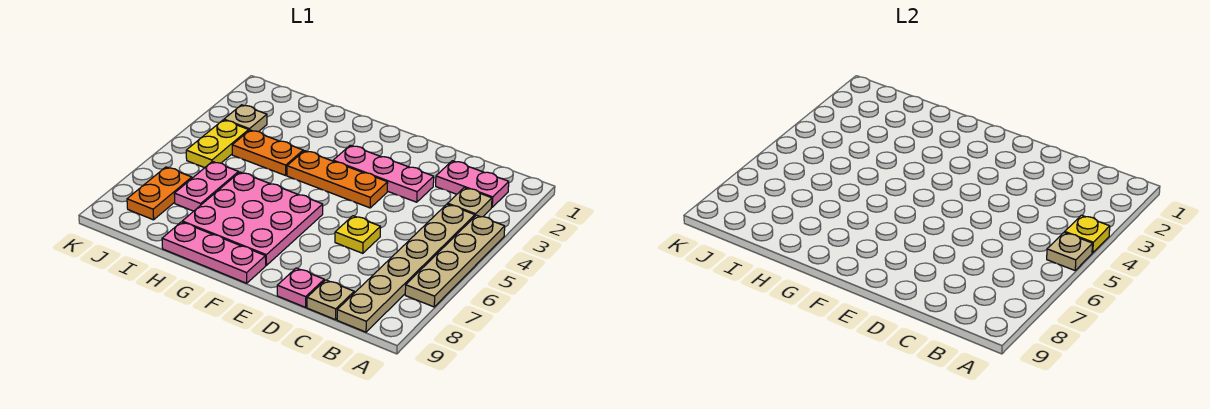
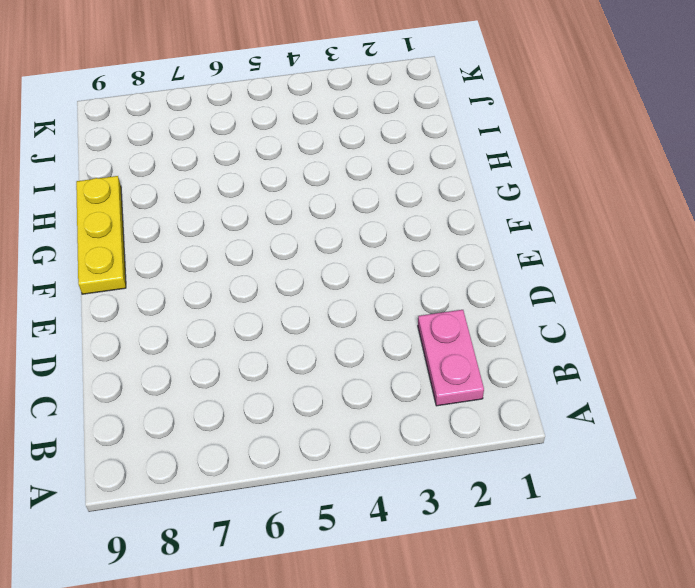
yellow 1x3 plate [76,176,126,294] -> pink 1x3 plate [162,222,266,283]
none -> tan 1x4 plate [405,215,505,307]
none -> tan 1x1 plate [448,188,492,217]
none -> tan 1x6 plate [337,204,475,332]

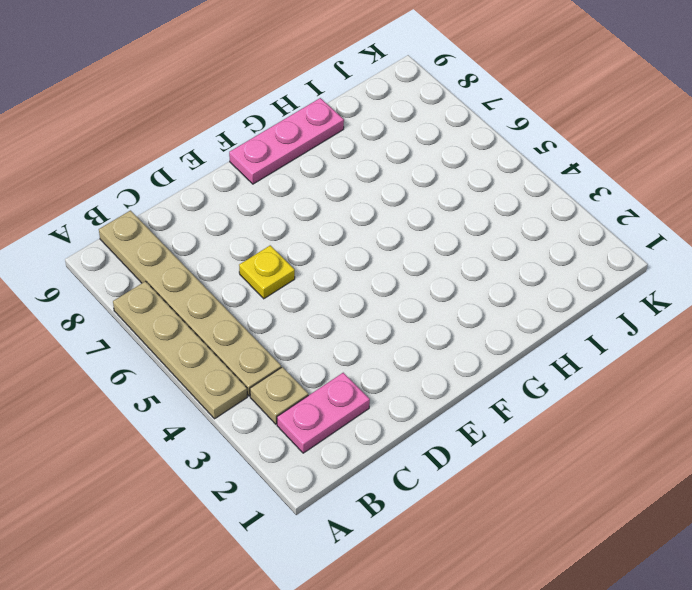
none -> tan 1x1 plate [307,280,354,320]
none -> pink 1x3 plate [333,145,434,202]
none -> pink 1x1 plate [277,268,324,307]

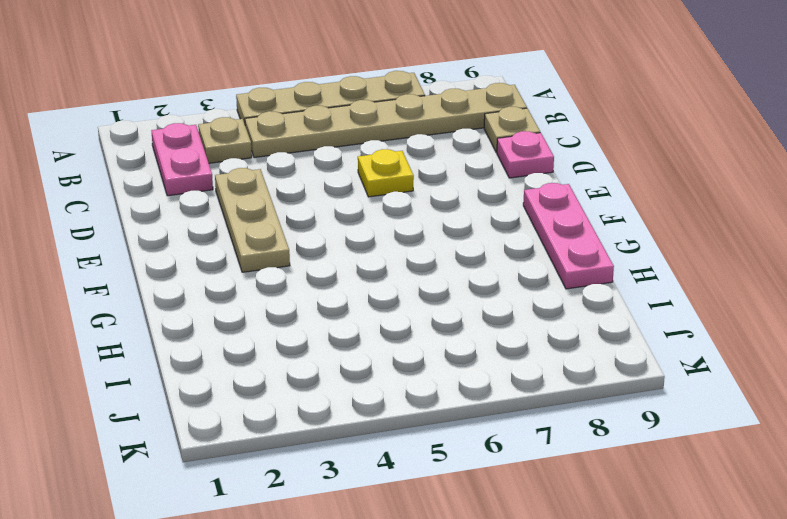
tan 1x3 plate [215,168,290,272] -> pink 1x3 plate [333,145,434,202]
none -> orange 1x3 plate [287,151,388,208]
none -> pink 3x3 plate [182,172,323,265]
none -> orange 1x2 plate [232,130,303,175]

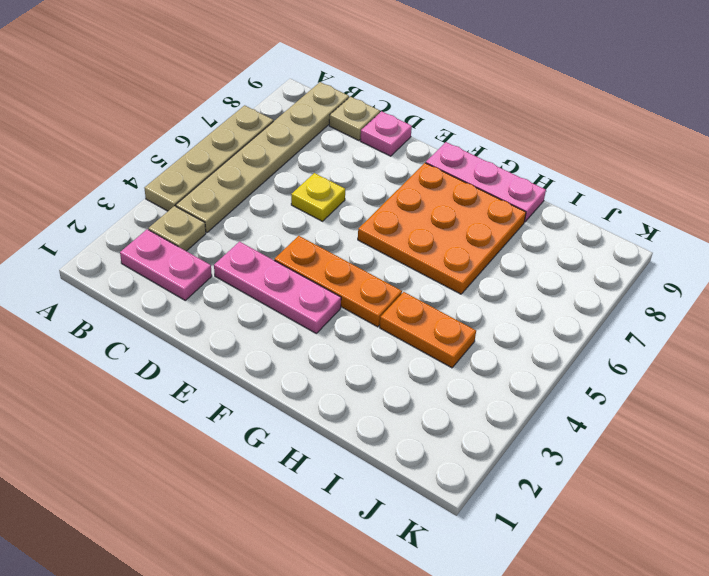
orange 3x3 plate [358,163,526,294] -> pink 3x3 plate [182,172,323,265]
none -> pink 1x2 plate [174,162,239,211]
none -> tan 1x1 plate [224,105,267,132]
none -> yellow 1x2 plate [186,120,249,168]

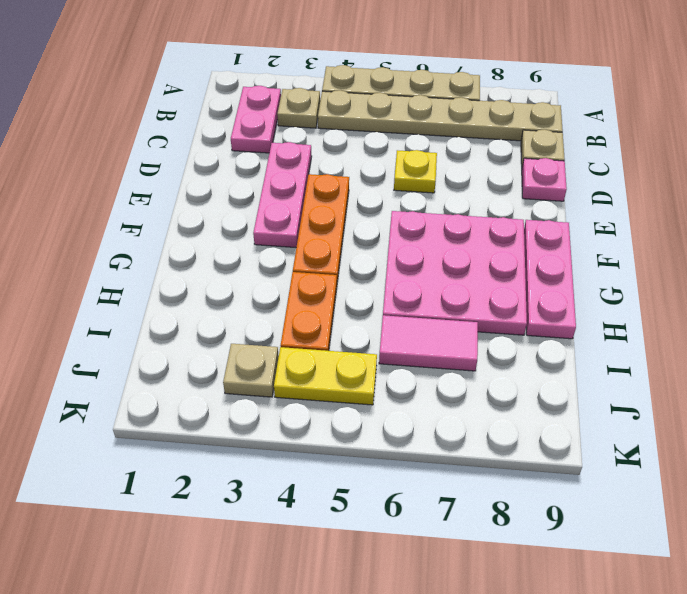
pink 1x2 tile [379,315,478,371] -> pink 1x2 plate [174,162,239,211]
none -> orange 1x2 plate [127,167,192,220]
none -> yellow 1x1 plate [1065,215,1110,253]
none -> tan 1x1 plate [1047,232,1093,270]

